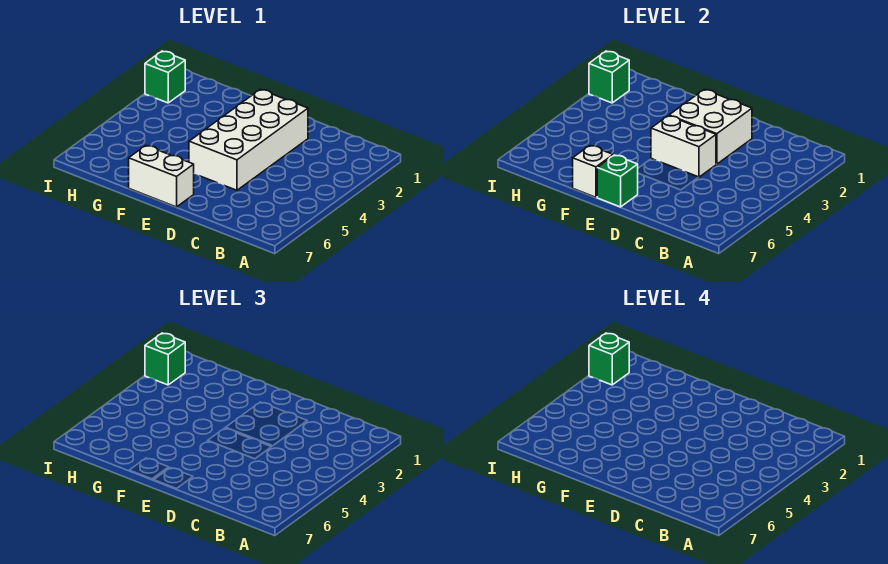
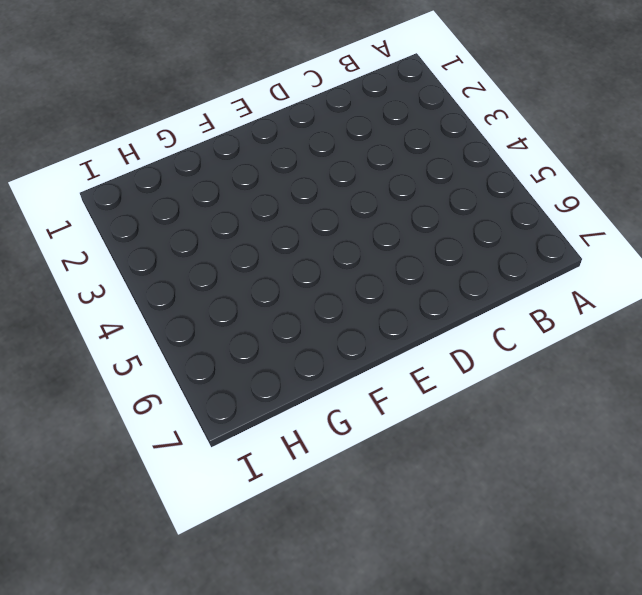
none -> white 2x4 brick [189,90,308,190]
none -> white 1x2 brick [129,146,194,207]

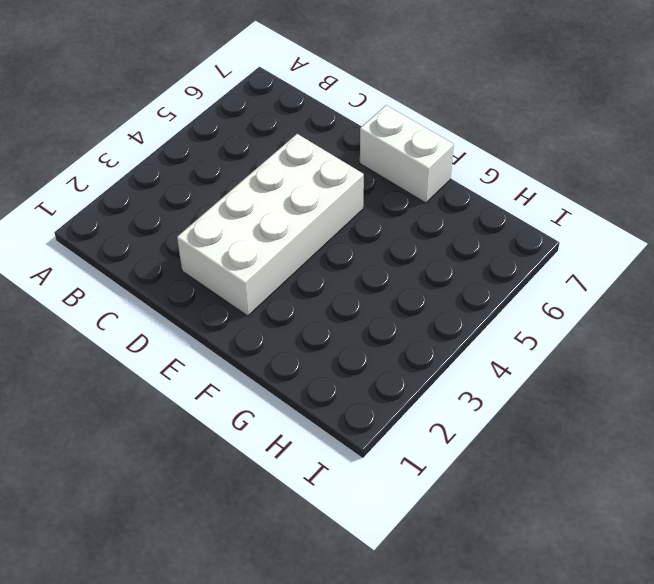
none -> green 1x1 brick [145,51,185,103]
none -> white 2x2 brick [669,90,752,164]

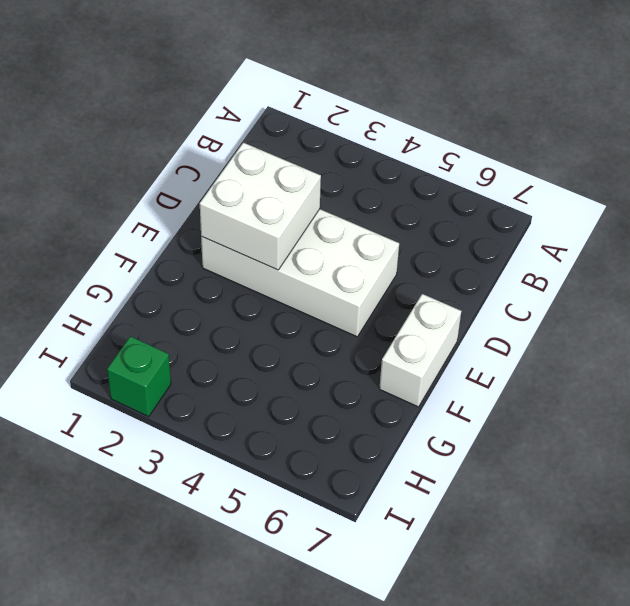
none -> white 1x2 brick [651,116,716,177]
none -> green 1x1 brick [597,155,638,207]

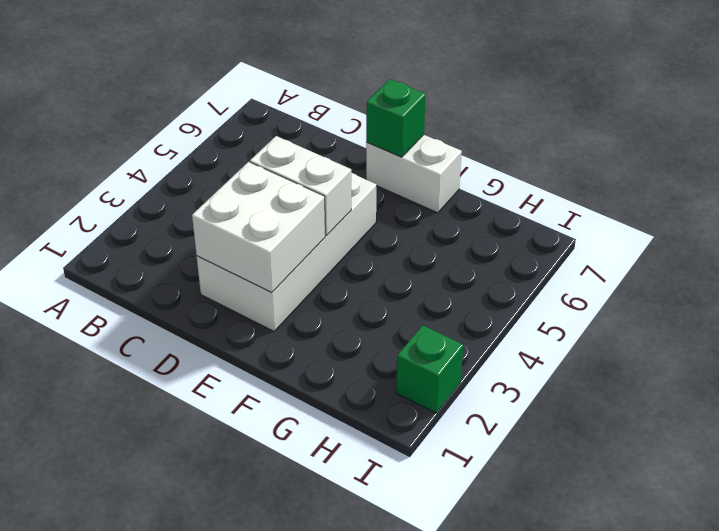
none -> white 1x1 brick [573,146,613,197]
none -> green 1x1 brick [589,51,629,103]

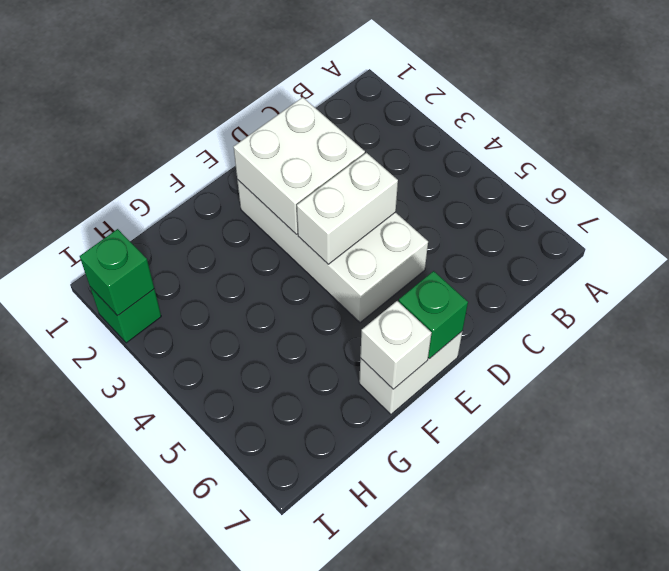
none -> green 1x1 brick [145,333,185,385]
none -> green 1x1 brick [589,333,629,385]

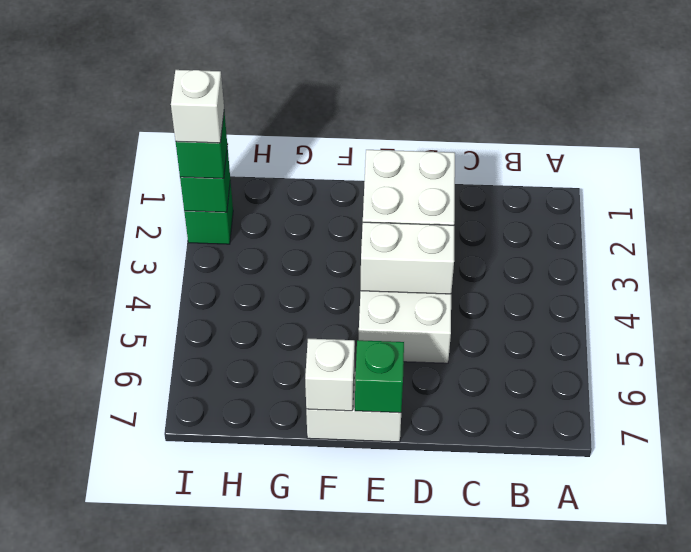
white 1x1 brick [171,70,224,143] -> green 1x1 brick [589,333,629,385]

